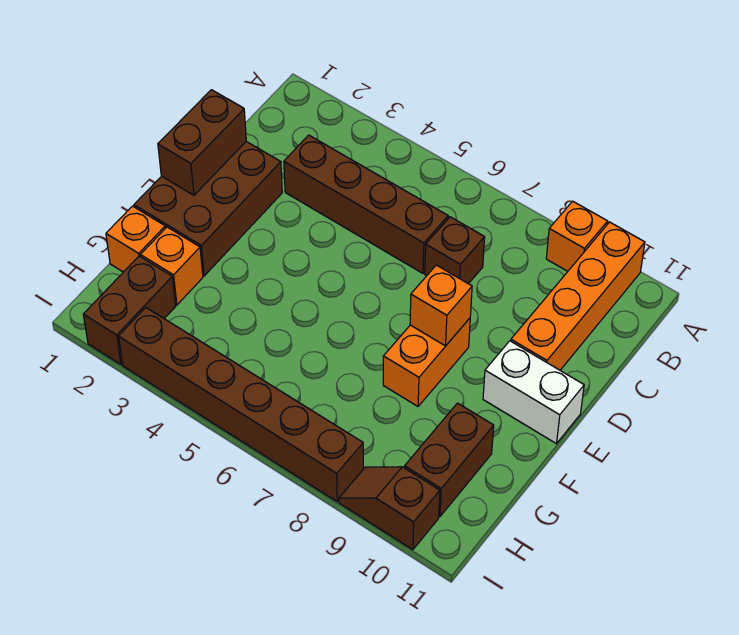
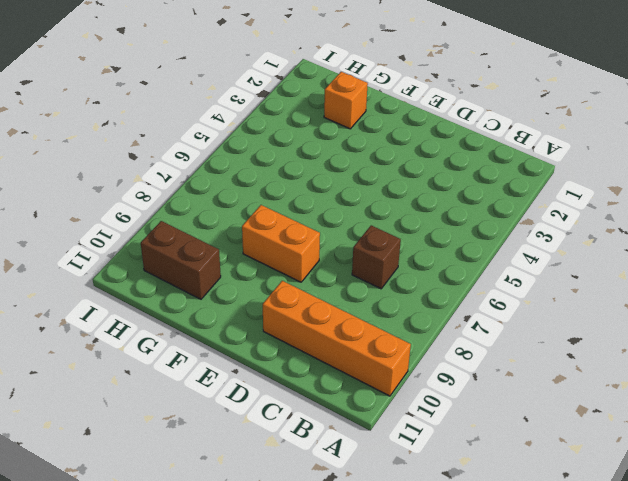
none -> orange 1x1 brick [546,201,608,271]
none -> brown 1x4 brick [284,135,448,273]
none -> brown 2x3 brick [134,142,282,276]

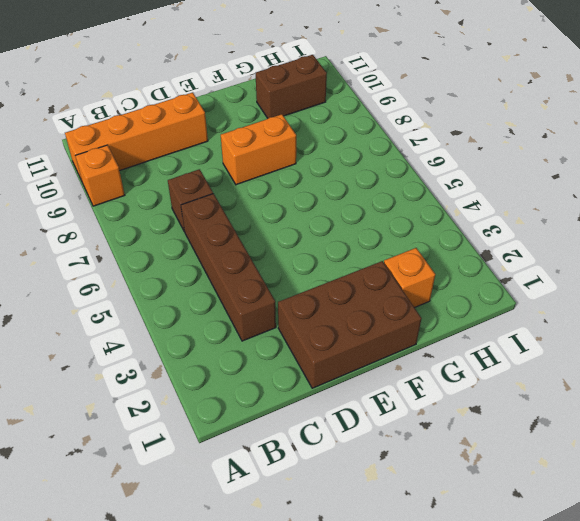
none -> white 1x2 brick [483,341,584,444]
none -> orange 1x1 brick [106,206,165,272]
none -> brown 1x2 brick [83,256,176,364]

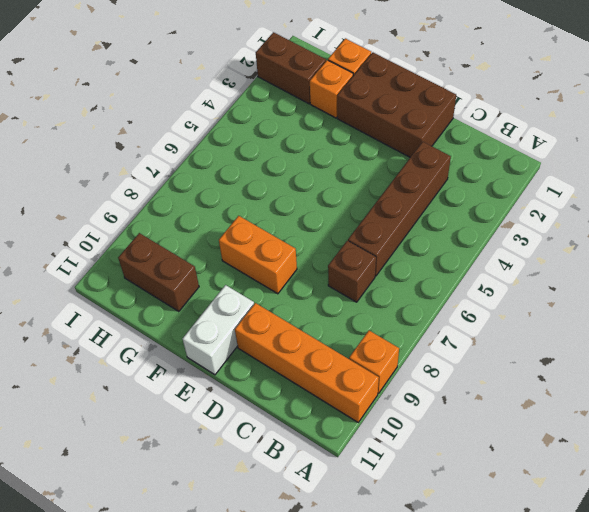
none -> brown 1x6 brick [119,308,363,502]
none -> brown 1x2 slope [339,467,440,550]
none -> brown 1x2 brick [158,90,246,195]

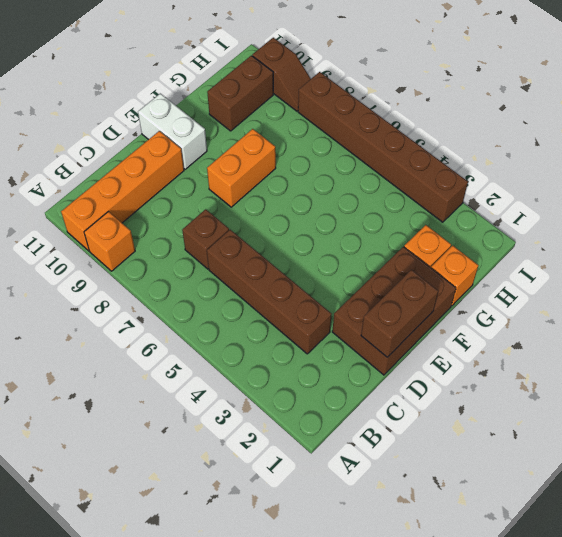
none -> brown 1x2 brick [83,256,176,364]
none -> orange 1x1 brick [410,265,472,346]

